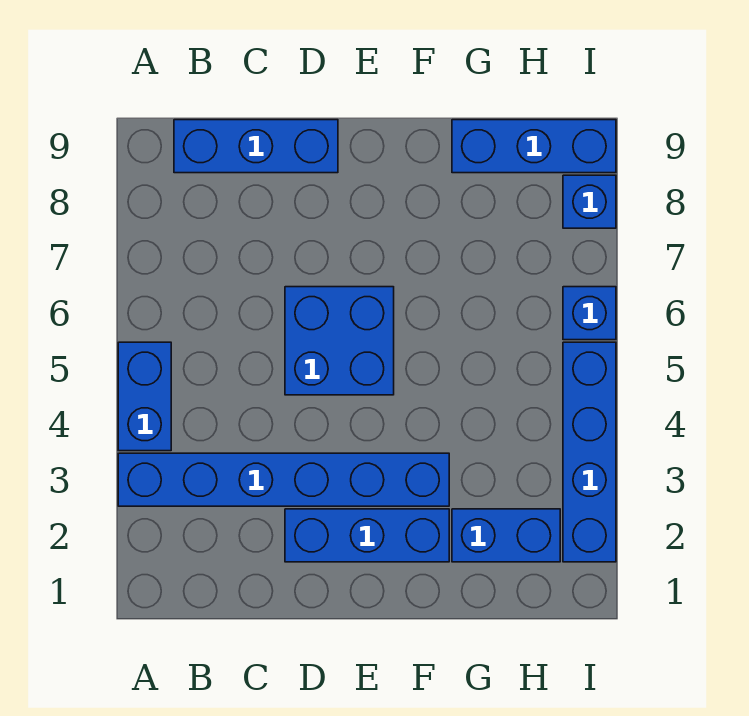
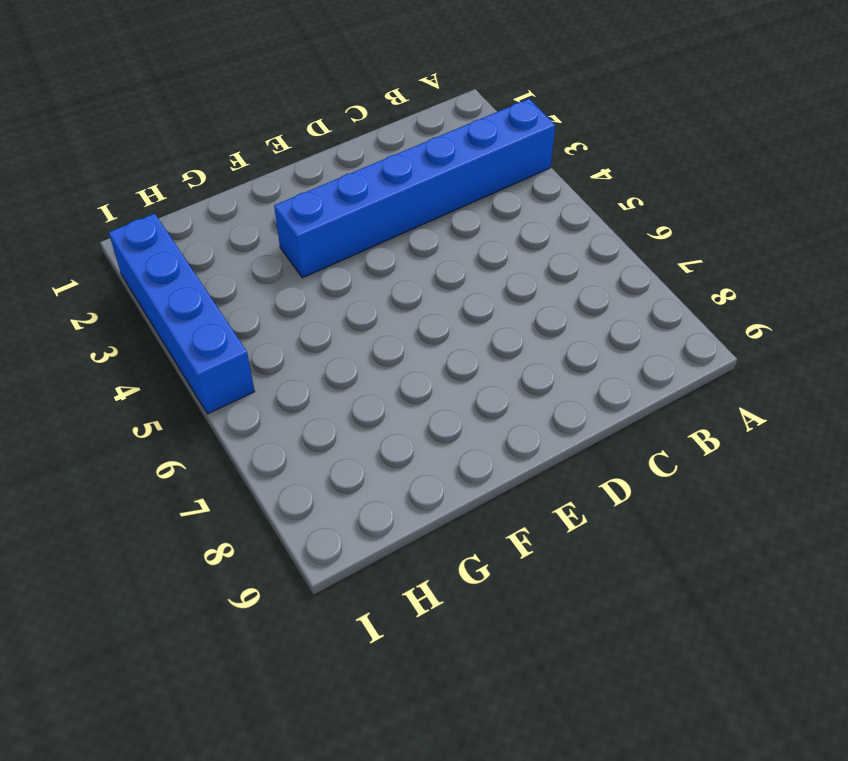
none -> blue 1x2 brick [118,342,171,451]
none -> blue 1x3 brick [174,120,338,173]

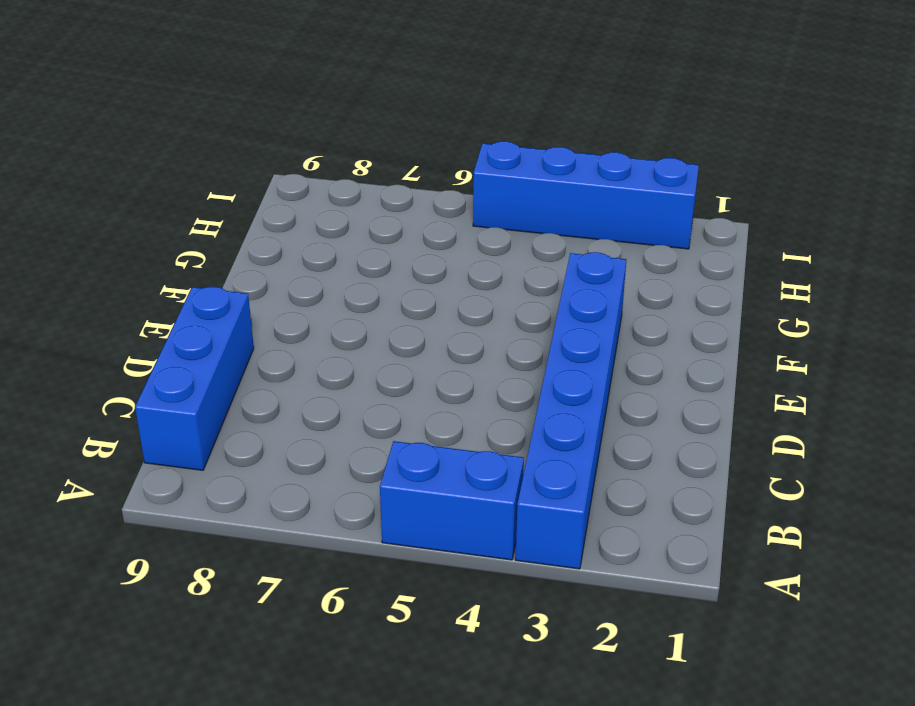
none -> blue 1x3 brick [285,509,449,562]
none -> blue 2x2 brick [285,287,394,395]

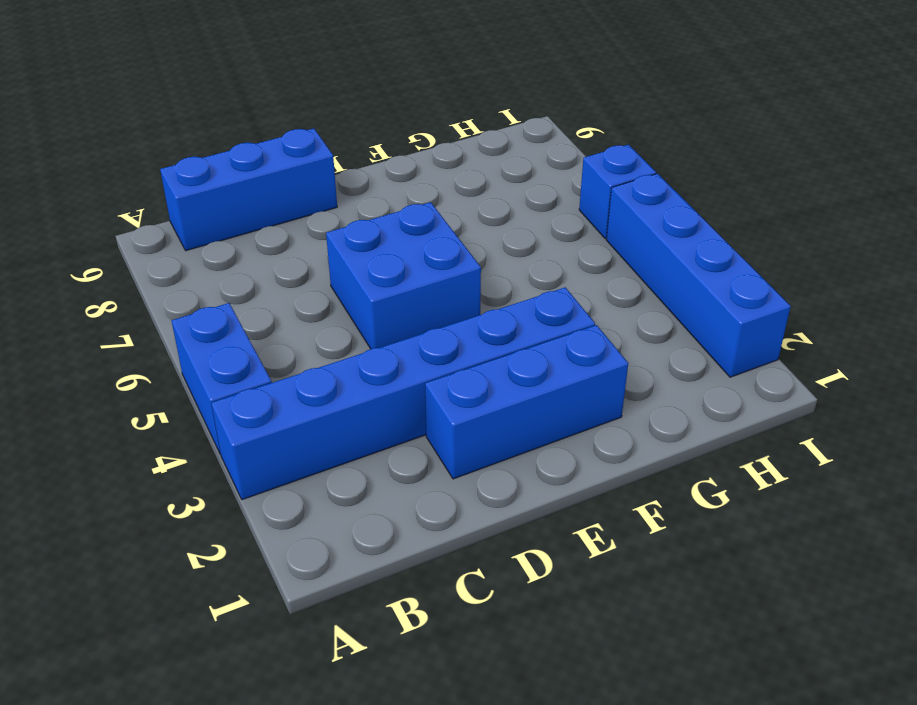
none -> blue 1x2 brick [452,509,560,562]
none -> blue 1x3 brick [452,120,616,173]

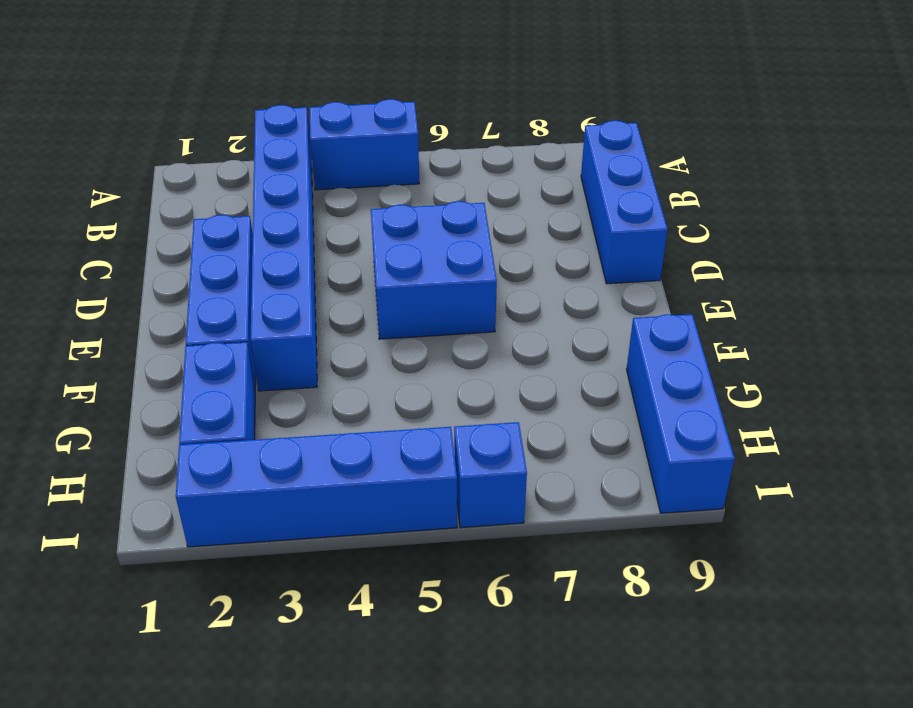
none -> blue 1x1 brick [563,175,616,228]

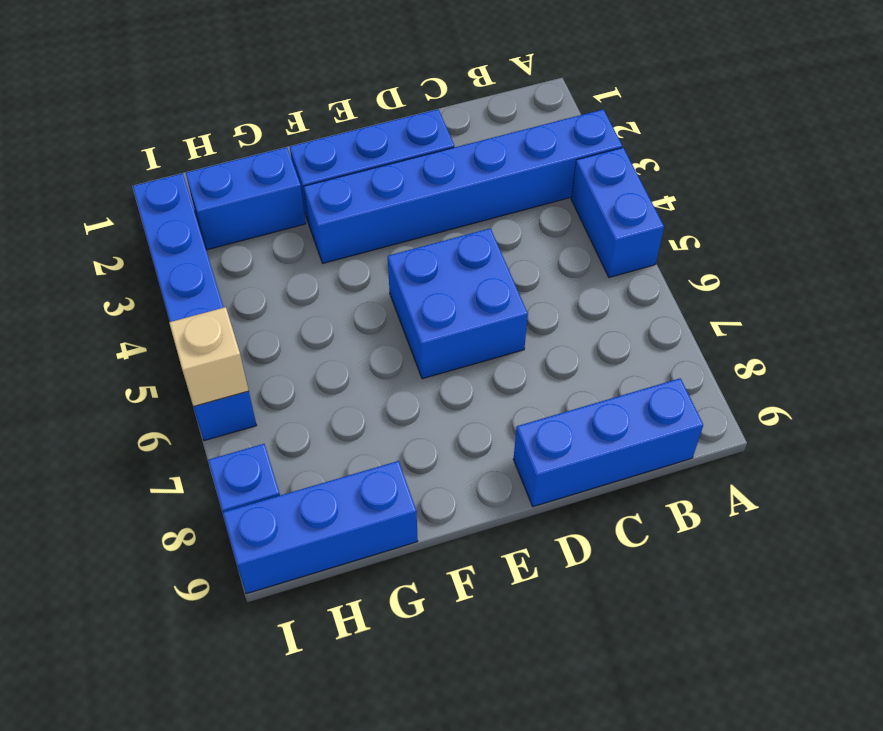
tan 1x1 brick [169,307,249,406] -> none

